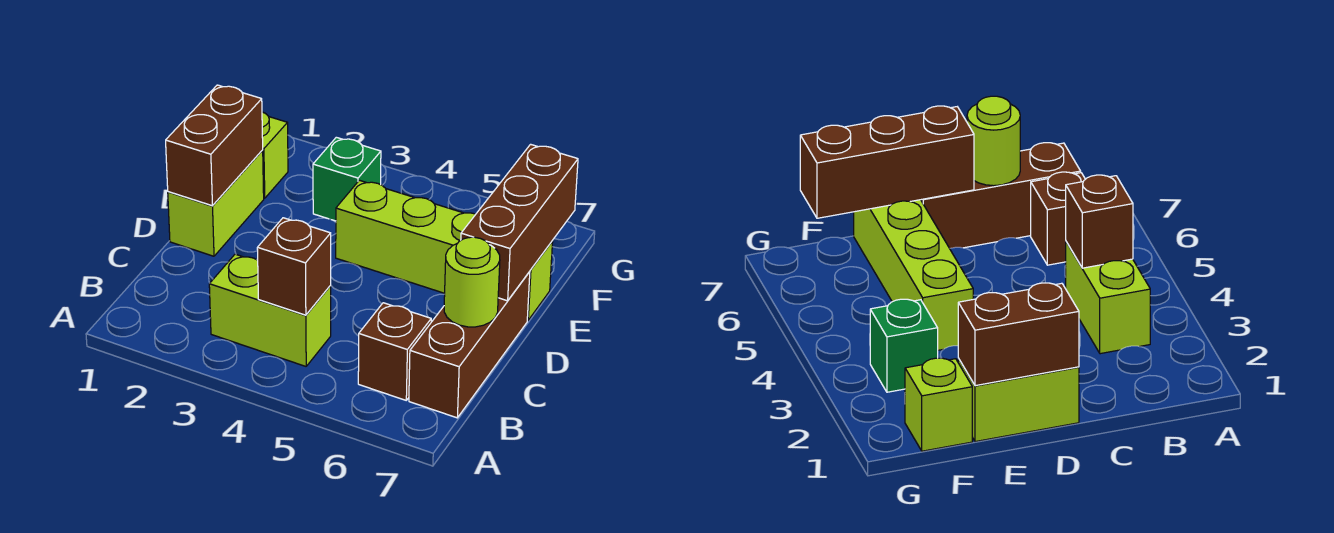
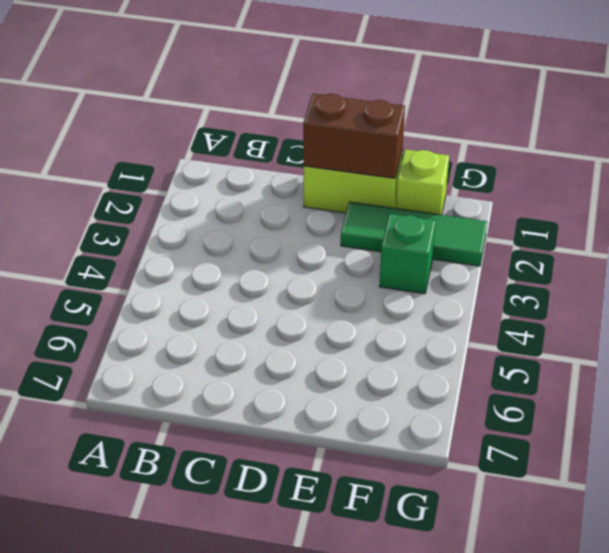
green 1x3 tile [341,202,487,266] -> none
none -> lime 1x2 brick [209,254,331,366]
none -> brown 1x1 brick [358,303,431,400]

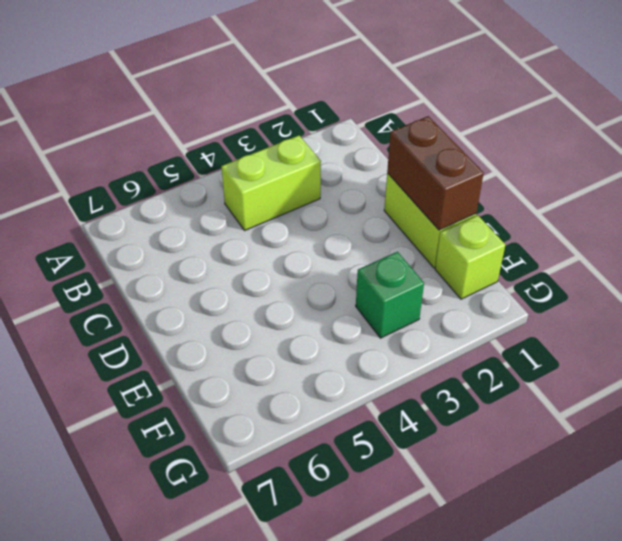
none -> brown 1x1 brick [358,303,431,400]
none -> brown 1x3 brick [409,272,530,418]

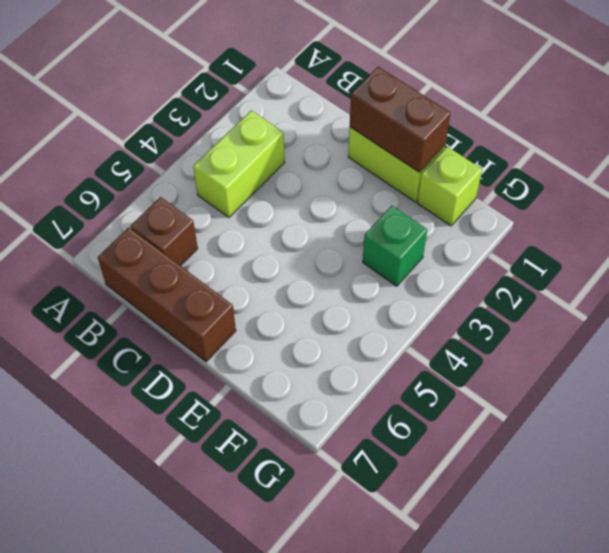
none -> lime 1x4 brick [336,180,553,320]
none -> brown 1x1 brick [257,218,331,315]

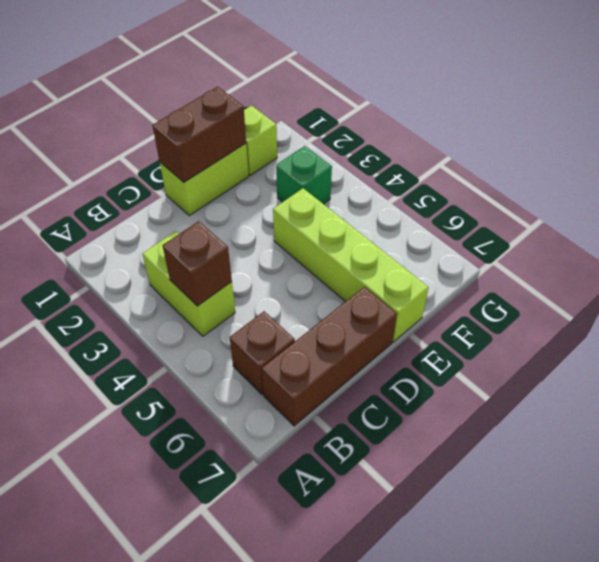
none -> lime 1x1 round brick [444,237,500,327]
none -> brown 1x3 brick [461,144,578,301]

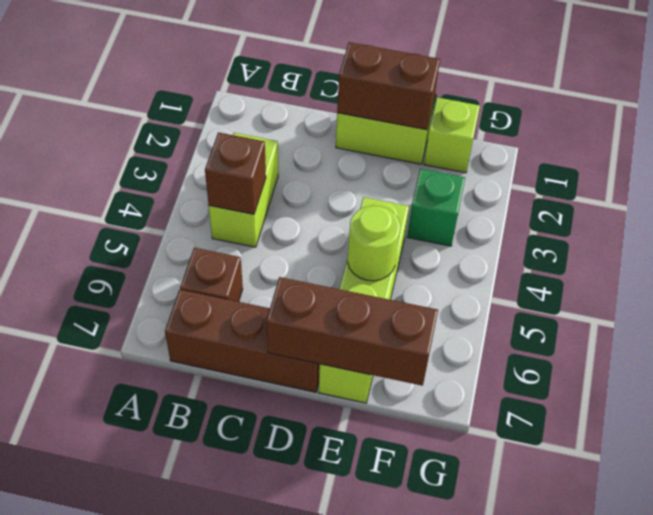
lime 1x1 round brick [348,206,400,281] -> lime 1x1 round brick moved to [444,237,500,327]

